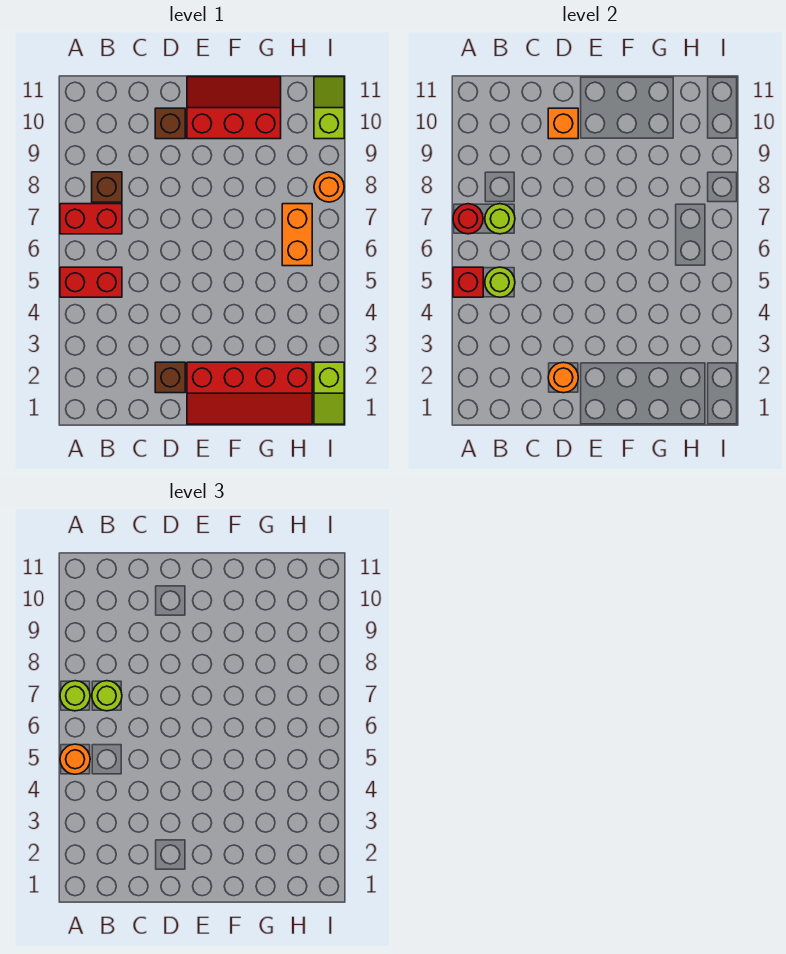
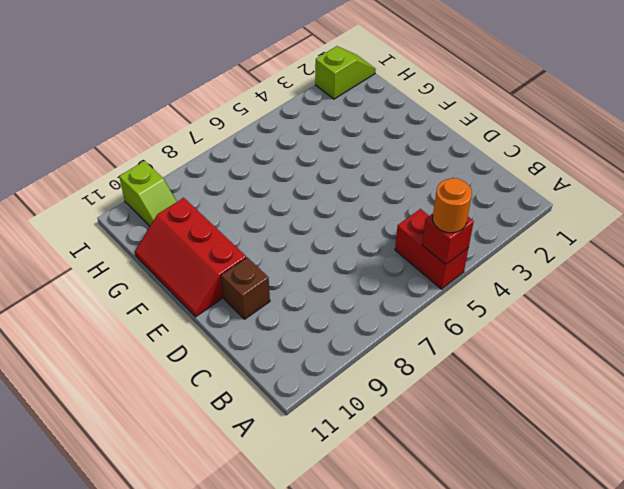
lime 1x2 slope [119,161,177,226] -> lime 1x2 slope turned to [314,77,344,139]
none -> red 1x2 brick [60,204,122,234]
none -> brown 1x1 brick [92,172,122,202]
none -> brown 1x1 brick [155,362,185,393]

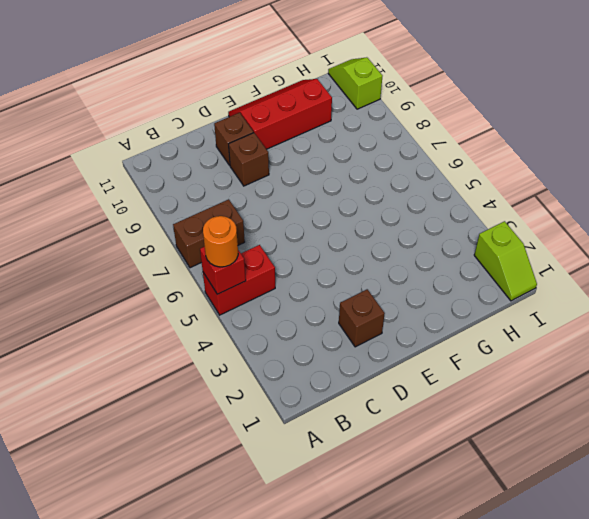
brown 1x2 brick [173,199,245,268] -> red 1x2 brick [60,204,122,234]
brown 1x1 brick [229,133,269,186] -> brown 1x1 brick moved to [92,172,122,202]
none -> red 2x4 slope [187,362,312,424]
none -> orange 1x2 brick [282,204,312,266]
none -> orange 1x1 round brick [314,172,344,202]

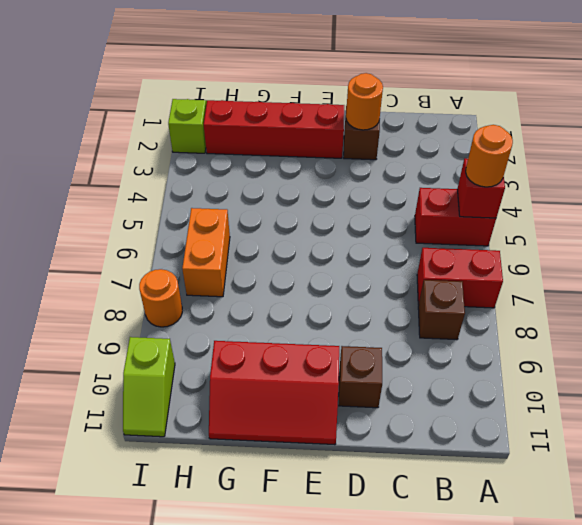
none -> red 1x1 round brick [453,204,483,234]
none -> lime 1x1 round brick [485,267,515,297]
none -> lime 1x1 round brick [485,204,515,234]

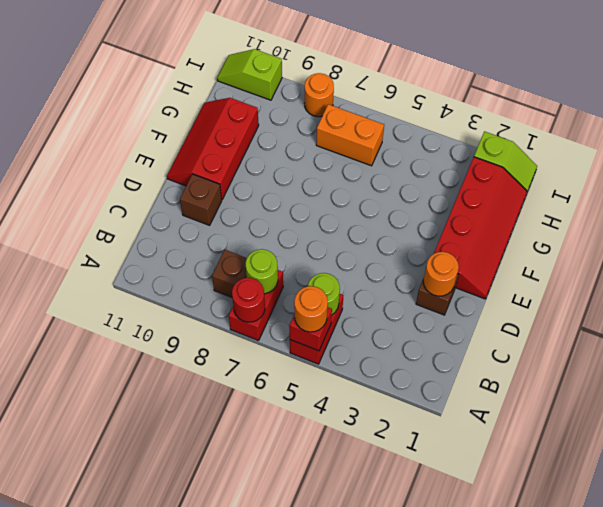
none -> orange 1x1 brick [548,108,578,139]
none -> lime 1x1 round brick [60,681,90,711]
none -> lime 1x1 round brick [92,681,122,711]

